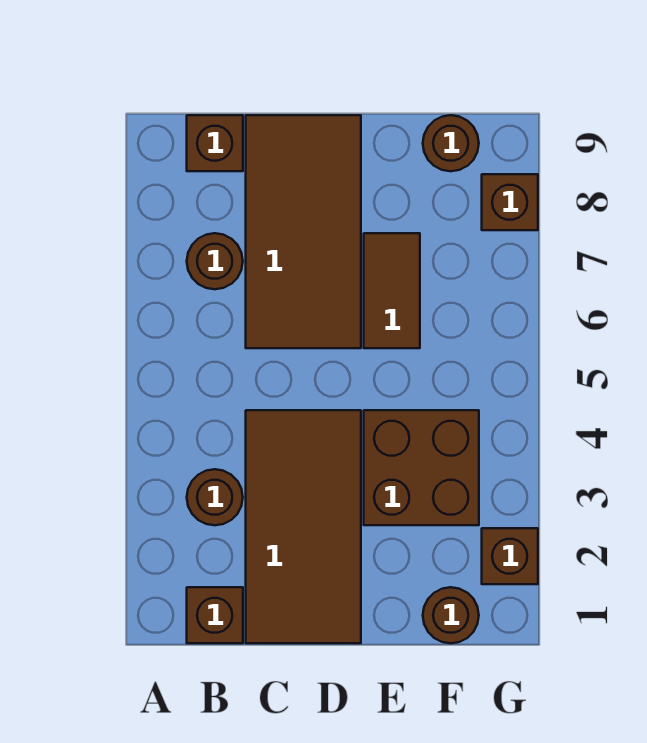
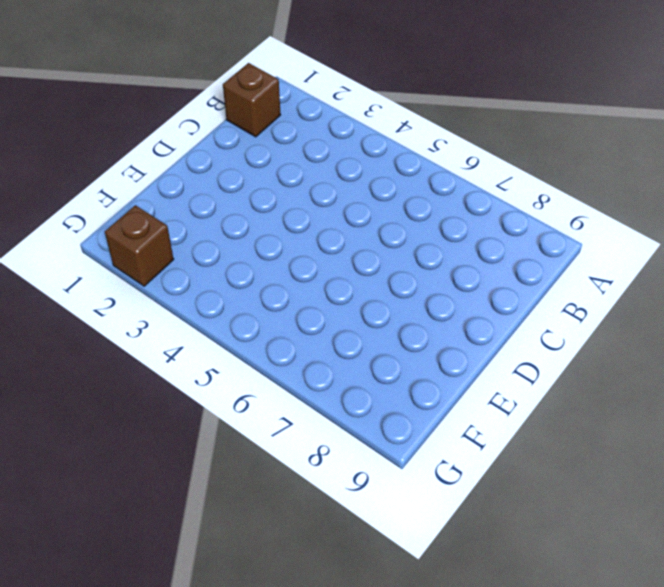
none -> brown 1x1 round brick [187,469,243,525]
none -> brown 1x1 round brick [187,233,243,289]
none -> brown 1x1 brick [187,115,243,171]

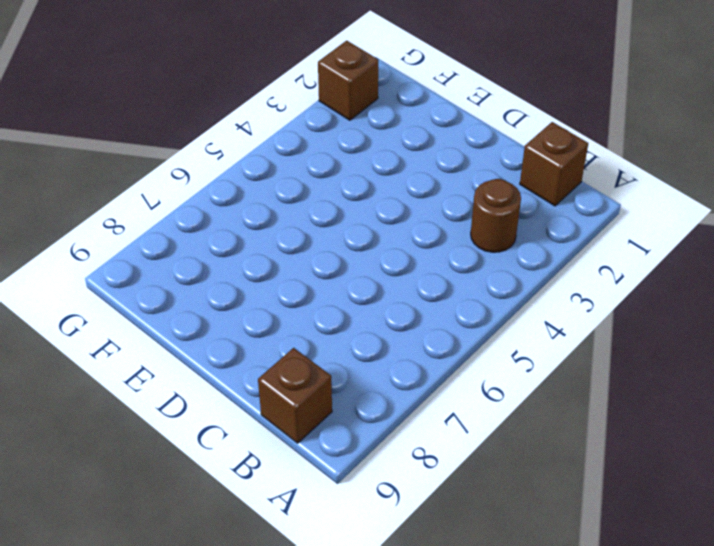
none -> brown 1x1 round brick [187,233,243,289]
none -> brown 2x4 tile [246,410,361,643]
none -> brown 2x4 tile [246,115,361,348]

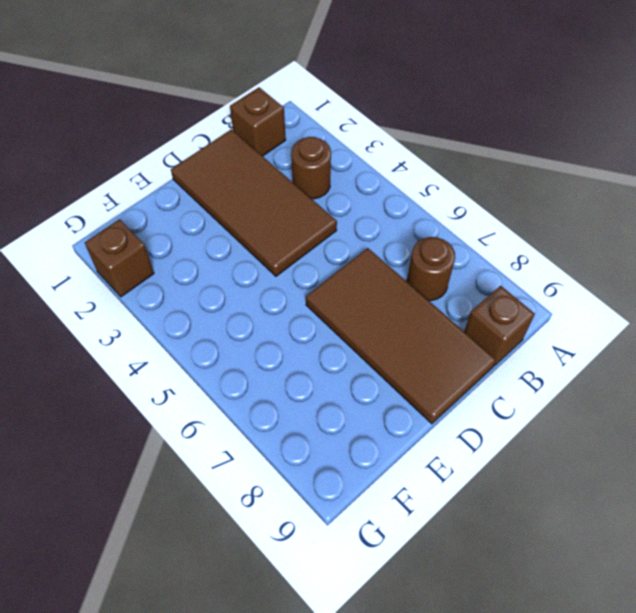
none -> brown 2x2 brick [364,410,479,525]
none -> brown 1x2 tile [364,233,420,348]
none -> brown 1x1 round brick [423,587,479,643]

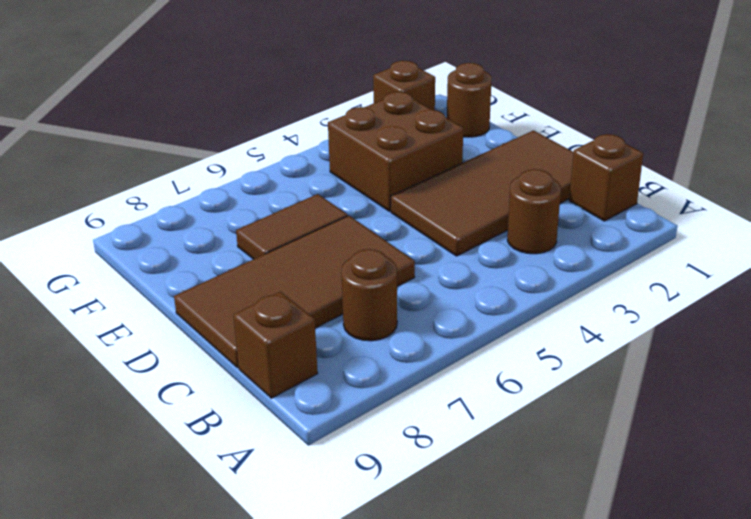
none -> brown 1x1 round brick [423,115,479,171]
none -> brown 1x1 brick [482,174,538,230]

